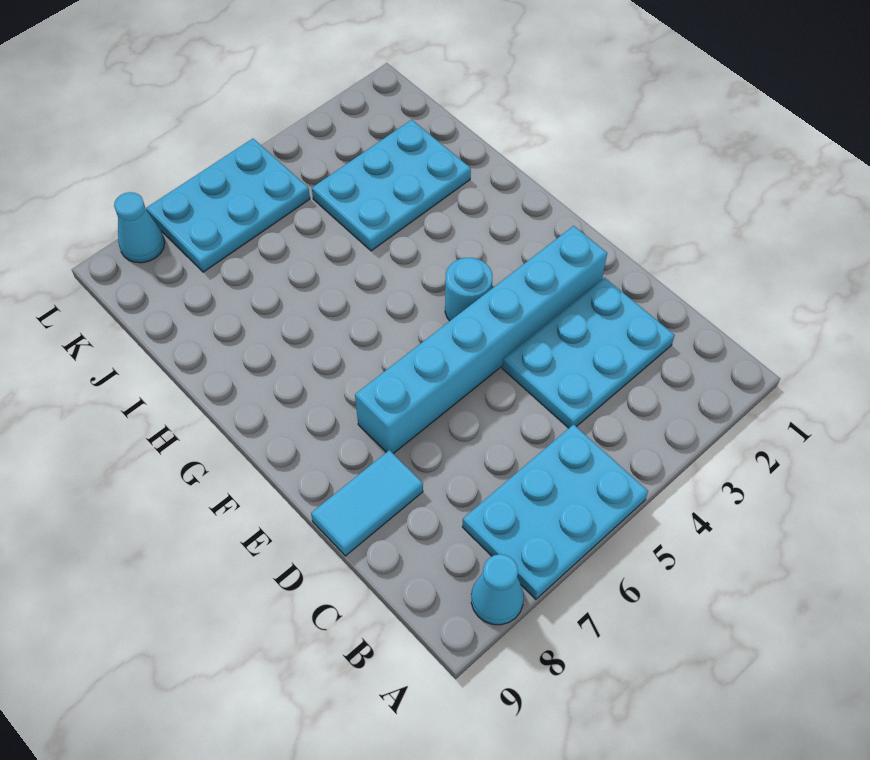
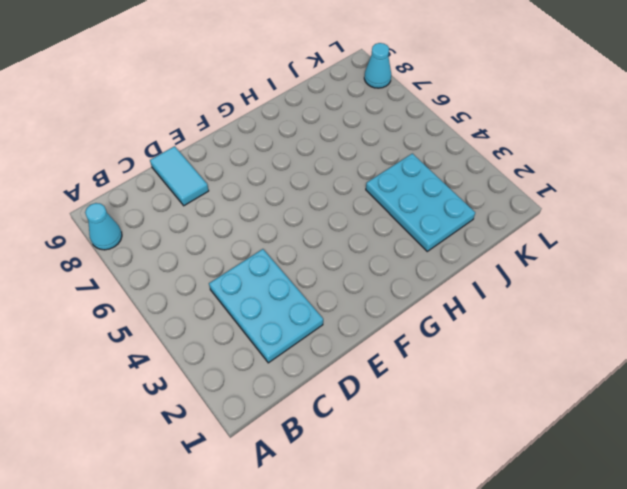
none -> cyan 2x3 plate [462,425,648,599]
none -> cyan 1x6 brick [355,226,607,454]

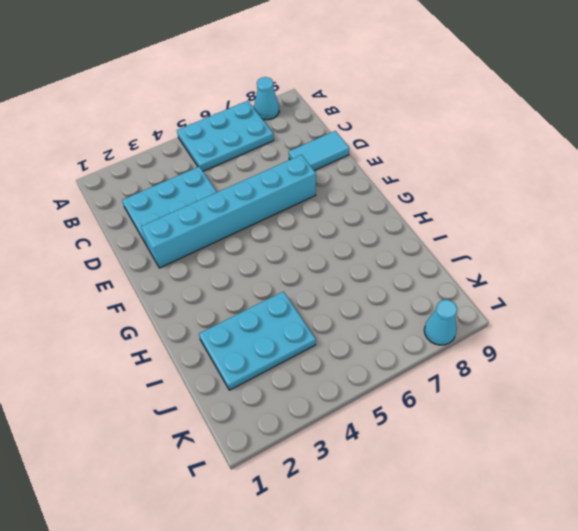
none -> cyan 1x1 round brick [445,258,493,321]
none -> cyan 2x3 plate [146,139,310,272]

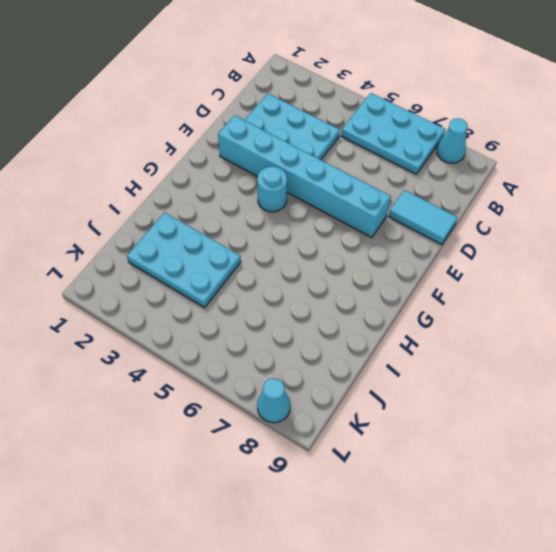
none -> cyan 2x3 plate [146,139,310,272]

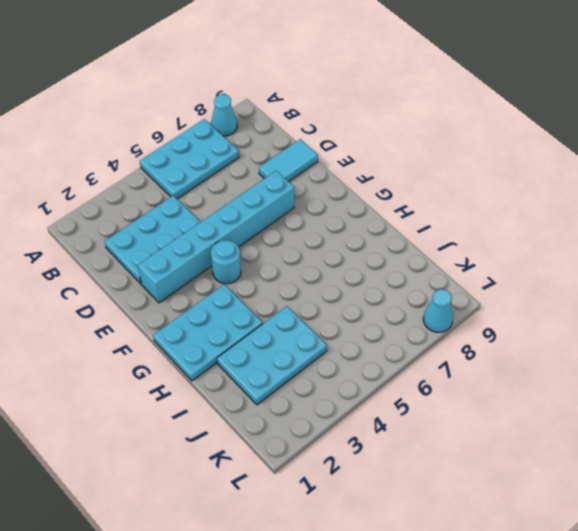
cyan 2x3 plate [153,284,263,381] -> cyan 2x3 plate moved to [146,139,310,272]

